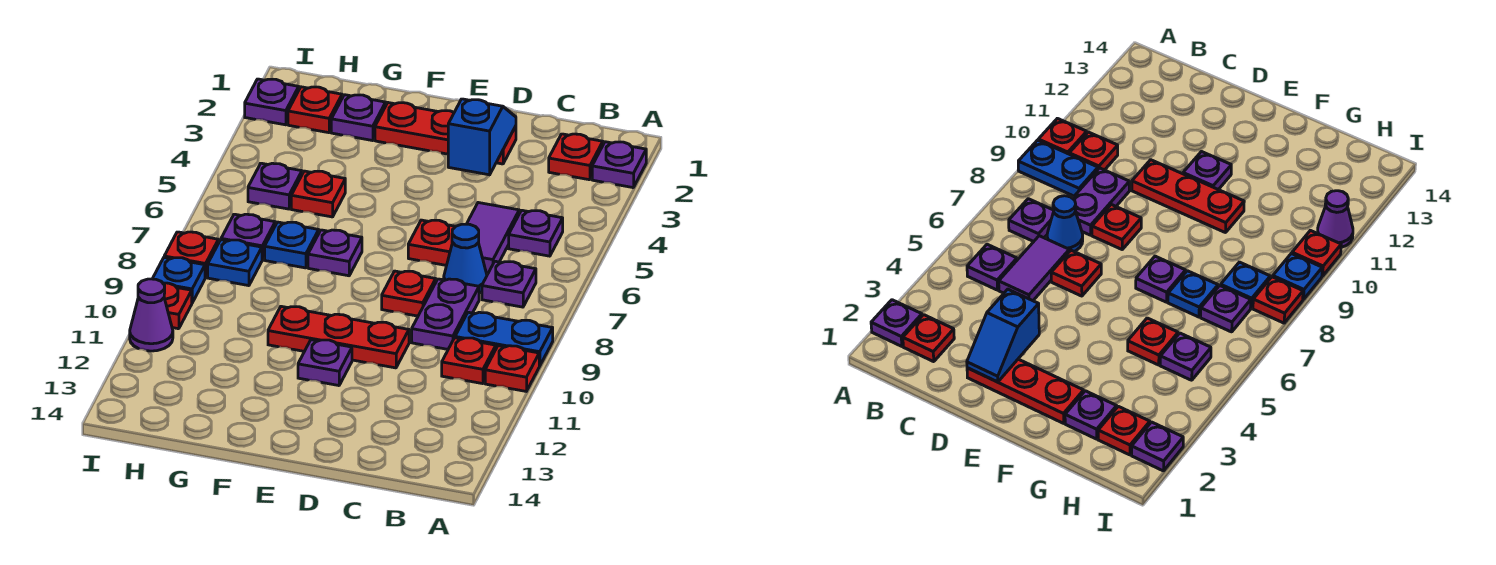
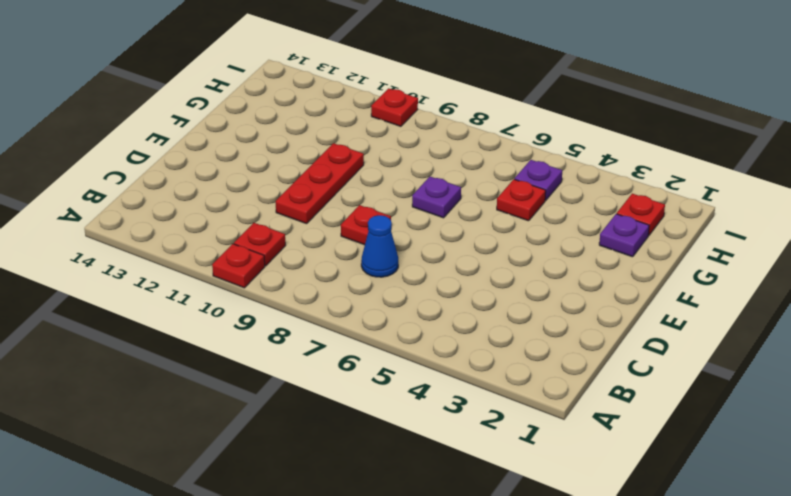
none -> purple 1x1 plate [592,142,646,188]
none -> blue 1x2 plate [455,312,553,366]
none -> red 1x1 plate [549,134,603,180]

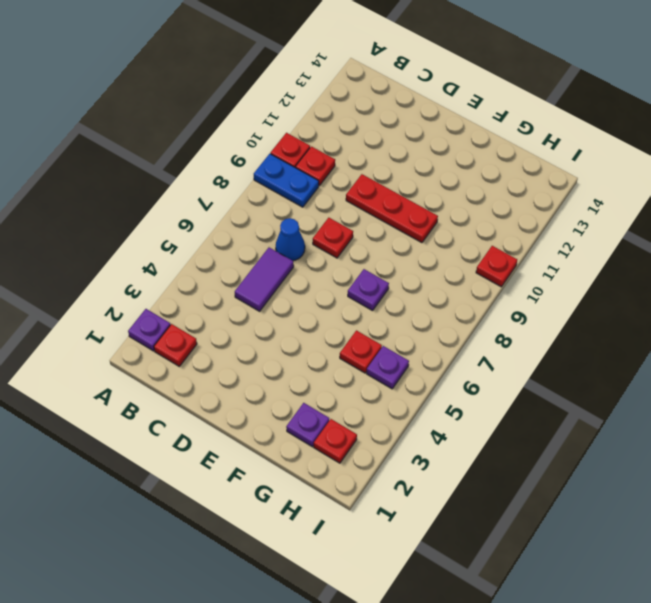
none -> purple 1x1 plate [509,210,563,256]
none -> purple 1x1 plate [482,261,536,307]
none -> purple 1x2 plate [412,279,479,349]

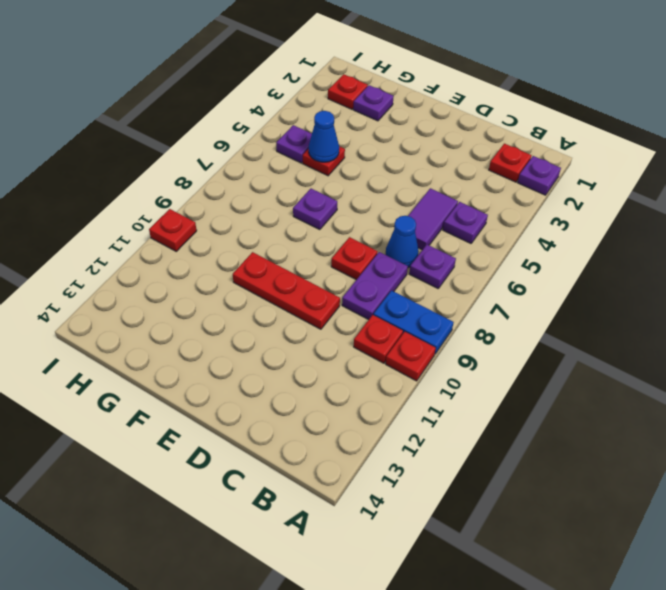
blue 1x1 cone [309,111,339,162] -> none
none -> red 1x3 plate [375,103,516,164]
none -> red 1x1 plate [408,220,456,265]
none -> purple 1x1 plate [298,340,352,386]

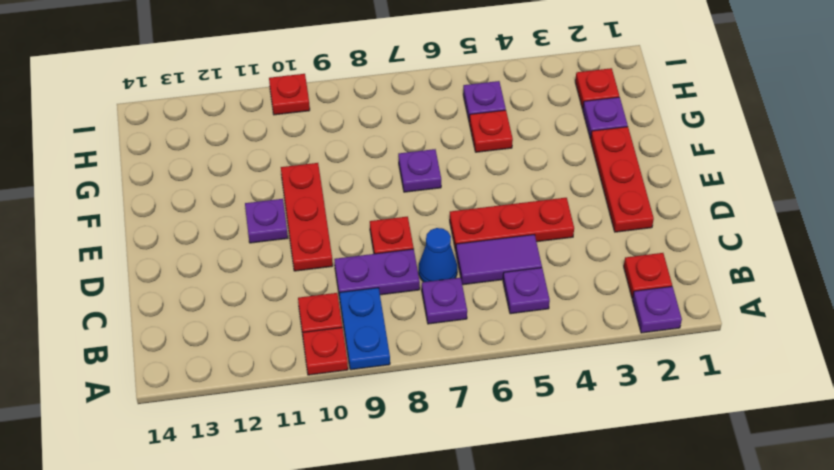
red 1x3 plate [450,198,574,251] -> red 1x1 plate [408,220,456,265]
none -> blue 1x1 plate [265,222,319,268]
none -> purple 1x1 plate [221,214,275,260]
none -> blue 1x1 plate [208,240,262,286]

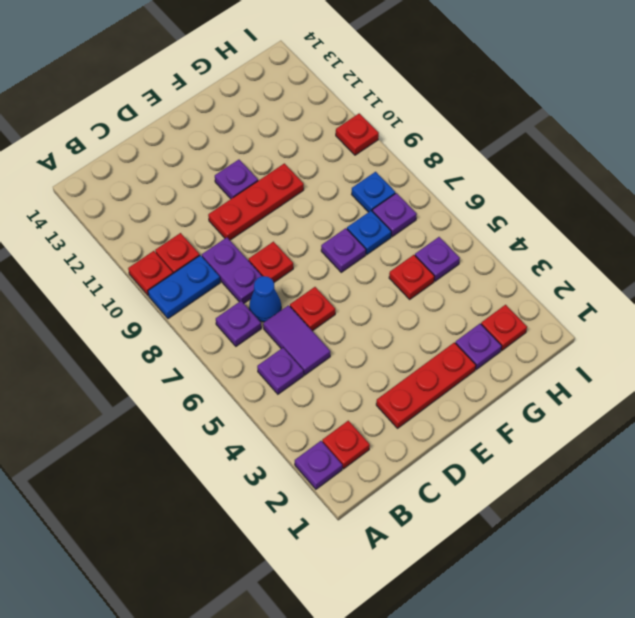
none -> purple 1x1 plate [245,79,299,125]
none -> red 1x1 plate [164,232,218,278]
none -> blue 1x1 plate [153,257,205,303]

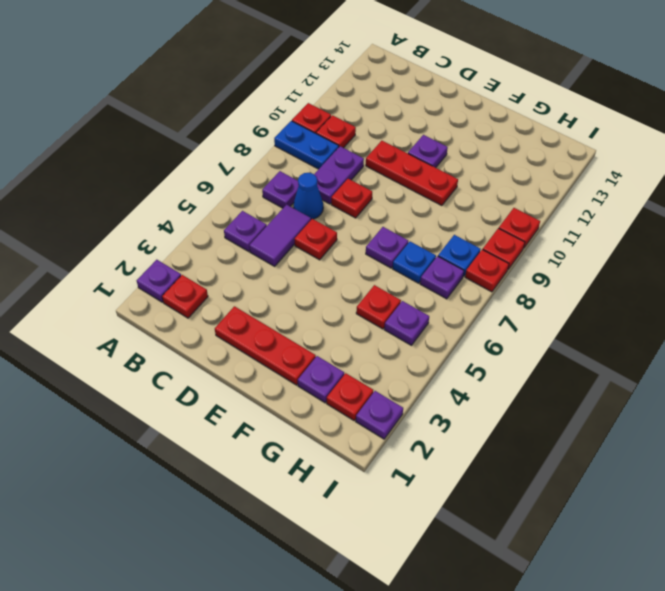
red 1x1 plate [483,228,525,269] -> blue 1x1 plate [153,257,205,303]
none -> purple 1x1 cone [130,279,173,351]
none -> blue 1x2 slope [448,99,516,175]

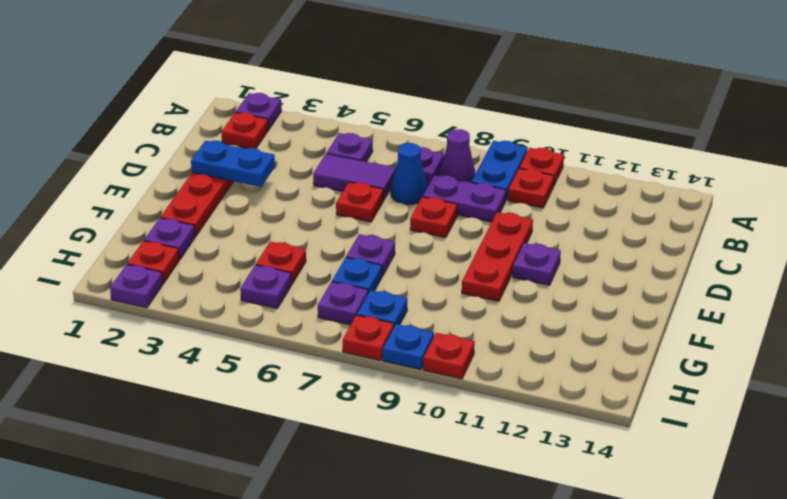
purple 1x1 cone [439,129,476,182] -> purple 1x1 cone moved to [130,279,173,351]
blue 1x2 plate [191,141,275,187] -> blue 1x2 slope [448,99,516,175]

